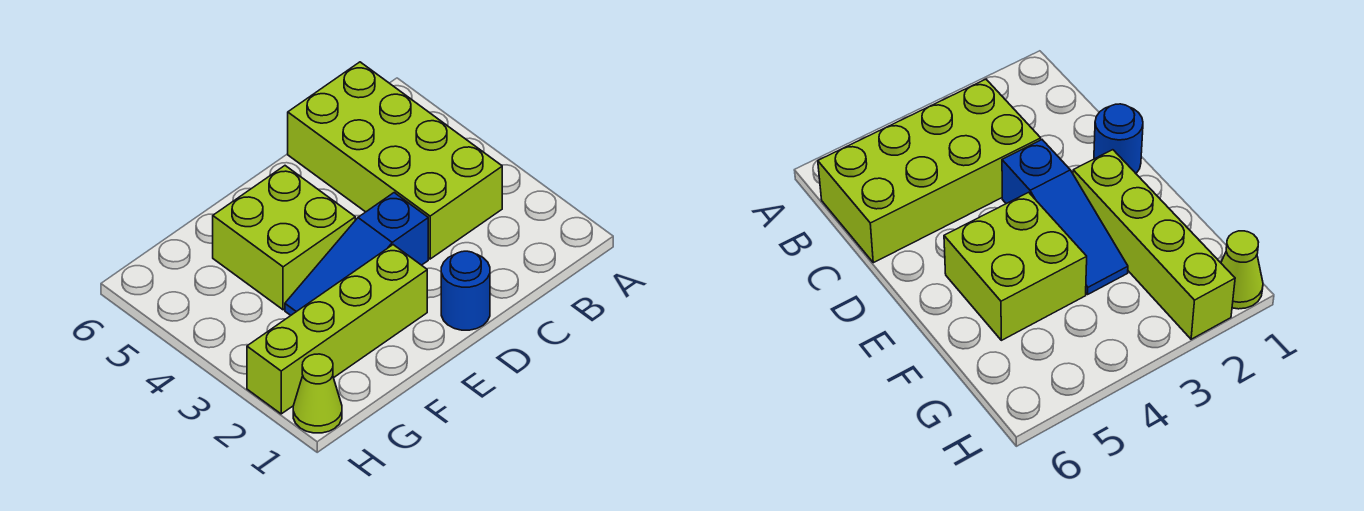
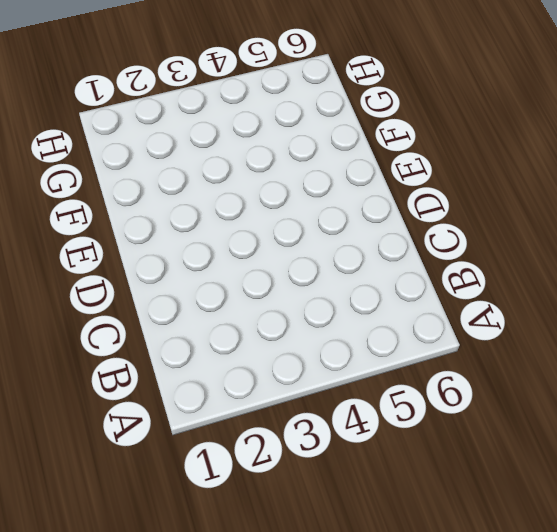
none -> lime 2x4 brick [288,62,502,259]
none -> blue 1x1 round brick [441,251,490,330]

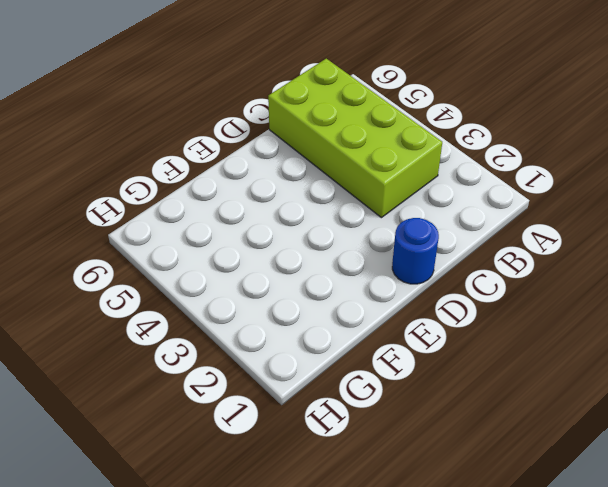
none -> blue 1x3 slope [285,193,428,315]
none -> lime 1x4 brick [247,245,427,414]

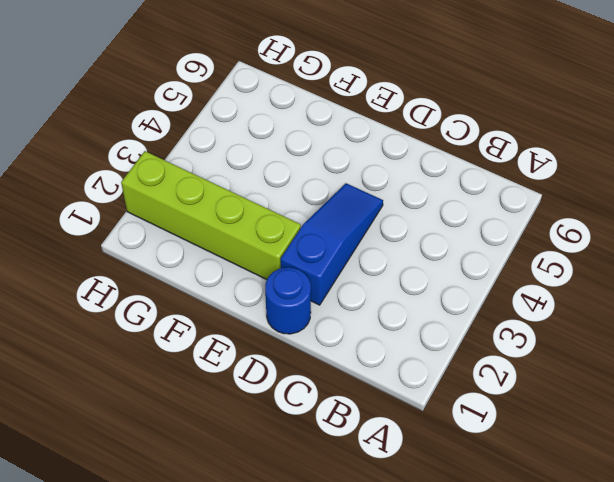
blue 1x3 slope [281,183,383,305] -> blue 1x3 slope turned to [285,193,428,315]
none -> lime 2x4 brick [288,62,502,259]
none -> lime 2x2 brick [213,166,355,310]

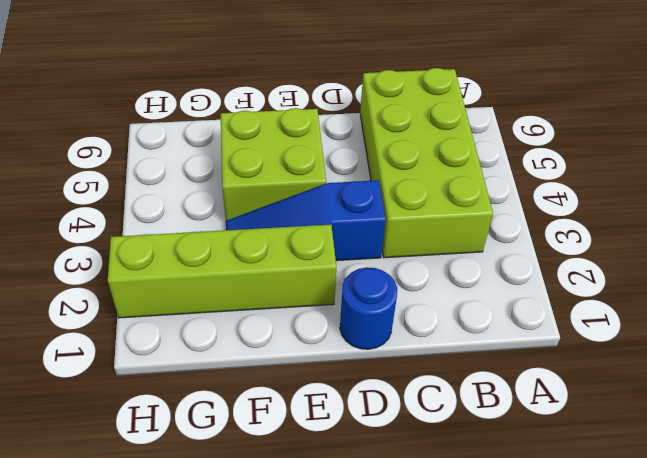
none -> lime 1x1 cone [293,354,342,433]

